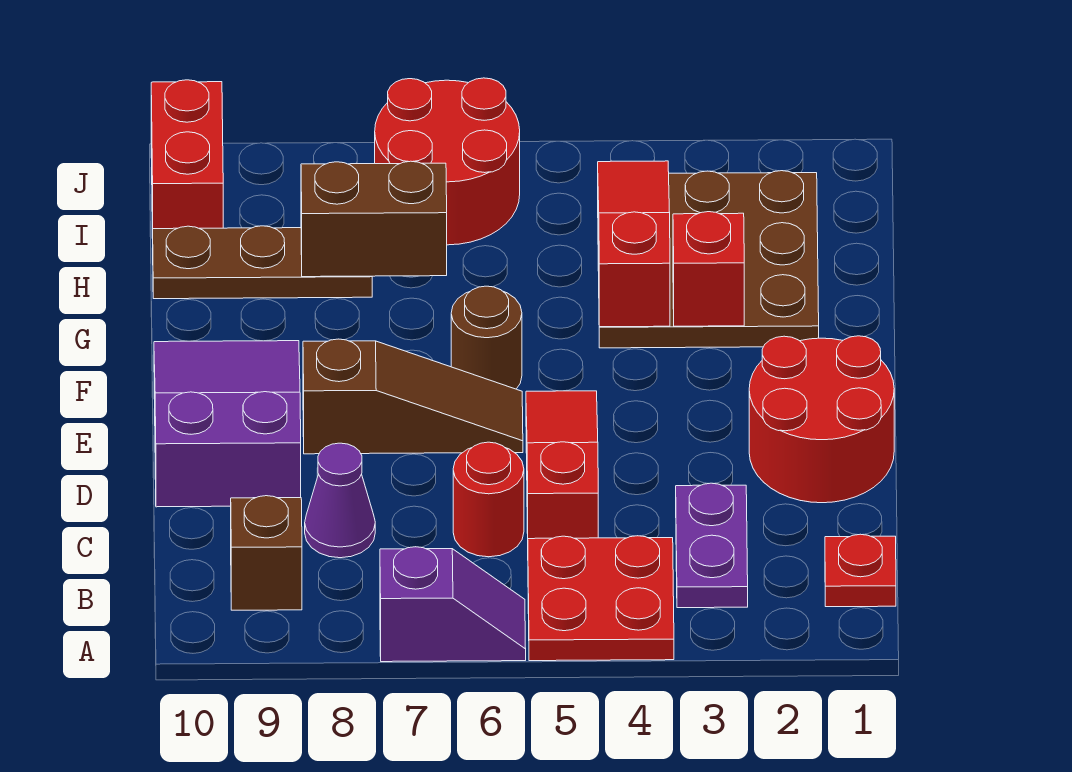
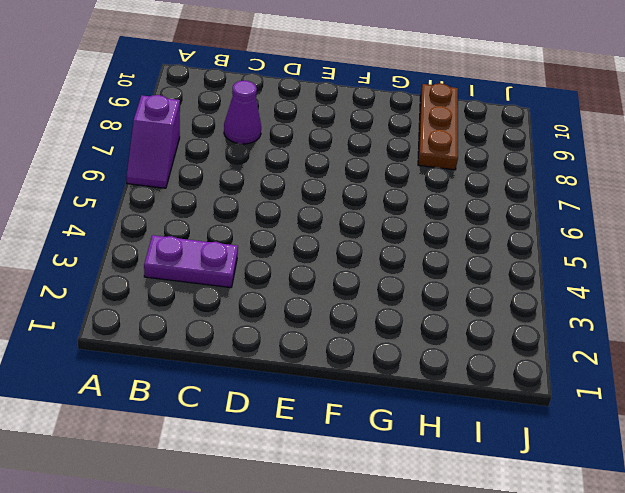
none -> red 2x2 plate [528,536,674,661]
none -> red 1x1 plate [825,534,896,607]
none -> brown 1x1 brick [231,496,302,610]

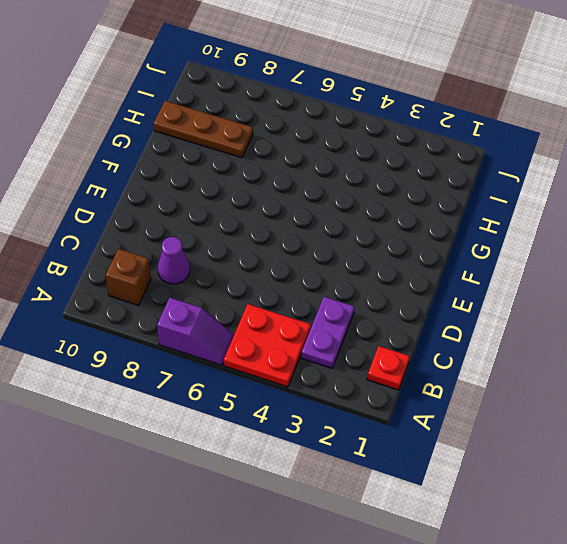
none -> red 1x3 slope [526,391,598,539]
none -> red 1x1 round brick [453,442,524,557]
none -> red 2x2 round brick [749,336,894,503]

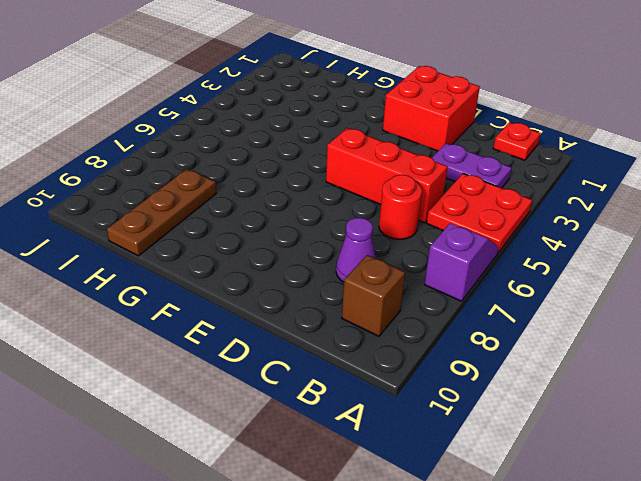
red 1x3 brick [326,128,448,223] -> red 1x3 slope [526,391,598,539]
red 2x2 brick [383,66,480,151] -> red 2x2 round brick [749,336,894,503]
none -> purple 2x3 slope [154,341,301,507]
none -> brown 1x3 slope [303,339,523,454]
none -> brown 1x1 round brick [451,286,522,389]

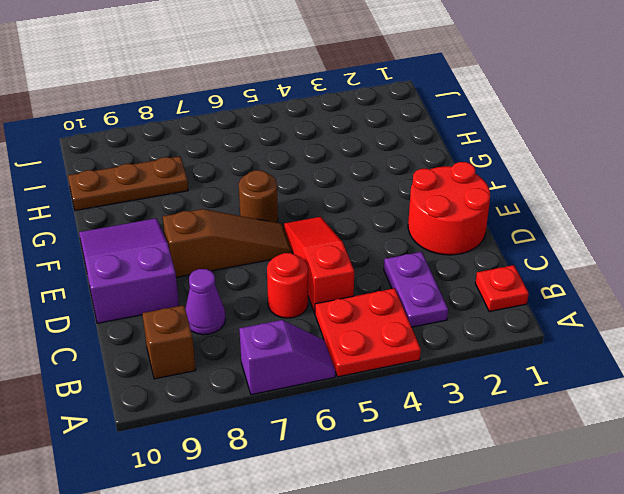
none -> brown 3x3 plate [598,171,819,348]
none -> red 2x2 round brick [375,78,520,245]
none -> red 1x2 brick [151,80,223,238]

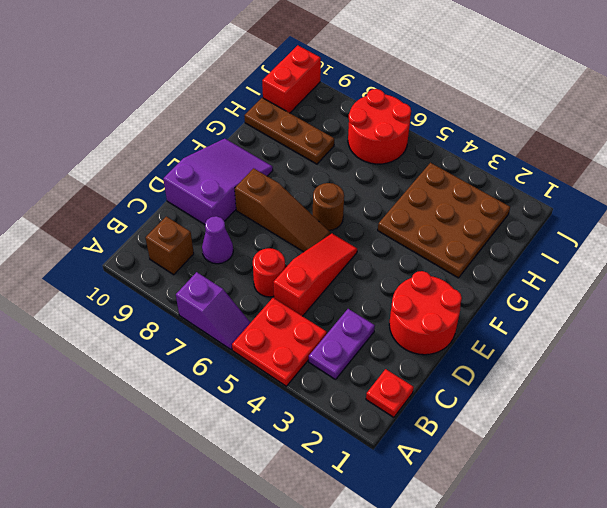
none -> red 1x1 brick [673,212,744,326]
none -> red 1x3 slope [598,161,670,327]
none -> brown 1x2 brick [301,161,447,277]

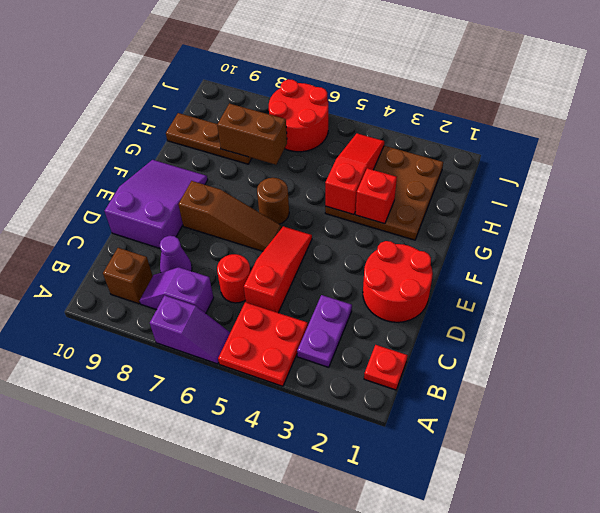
purple 1x2 slope [140,267,214,313] -> none
none -> red 1x2 brick [151,80,223,238]

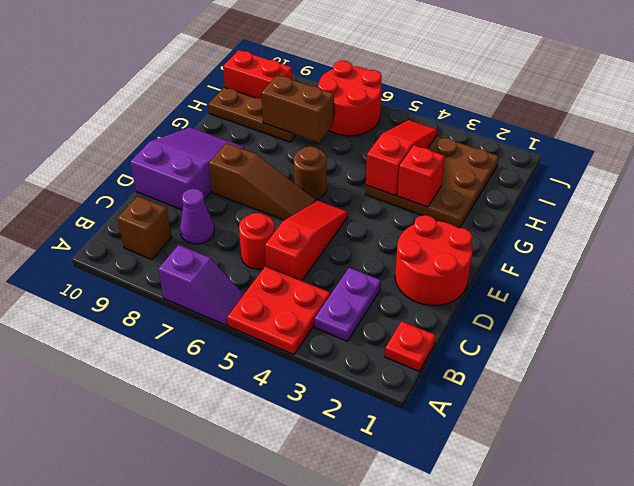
red 1x2 brick [223,50,292,99] -> red 1x2 brick turned to [151,80,223,238]

